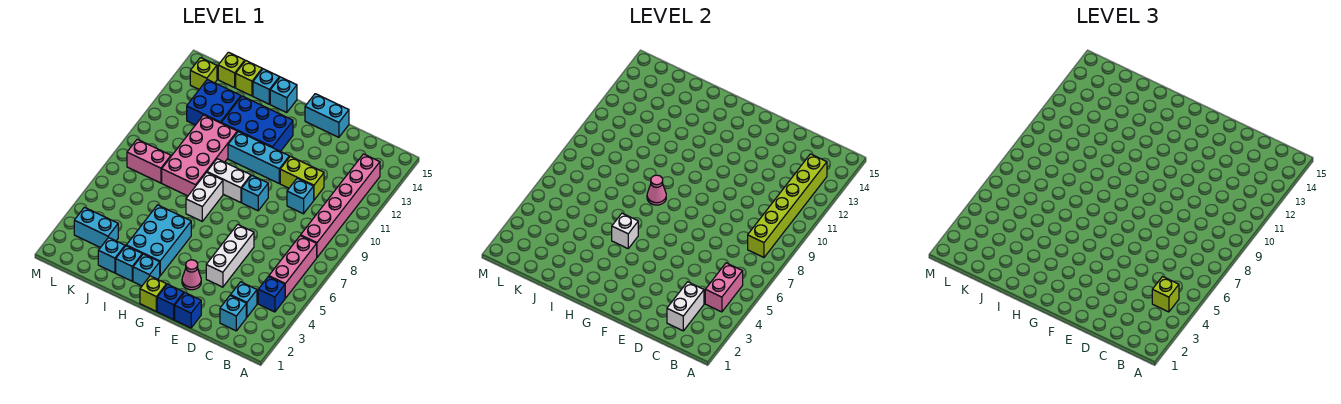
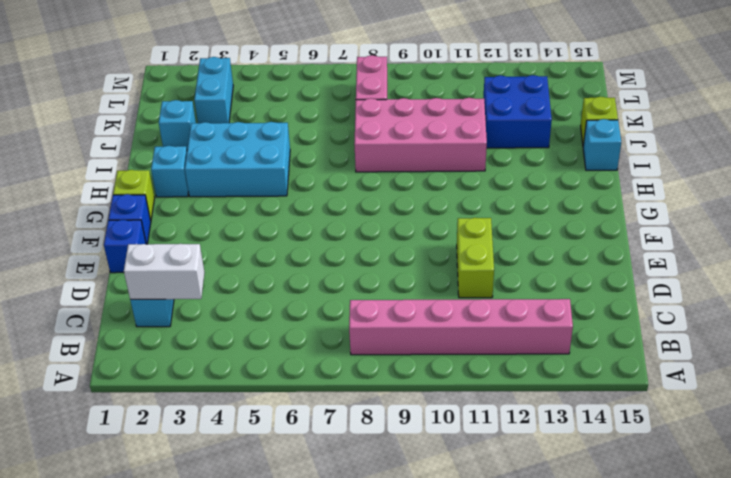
none -> blue 1x1 brick [258,277,285,312]
none -> pink 1x3 brick [269,236,317,298]
none -> cyan 1x1 brick [230,282,257,317]
none -> cyan 1x1 brick [287,178,314,214]

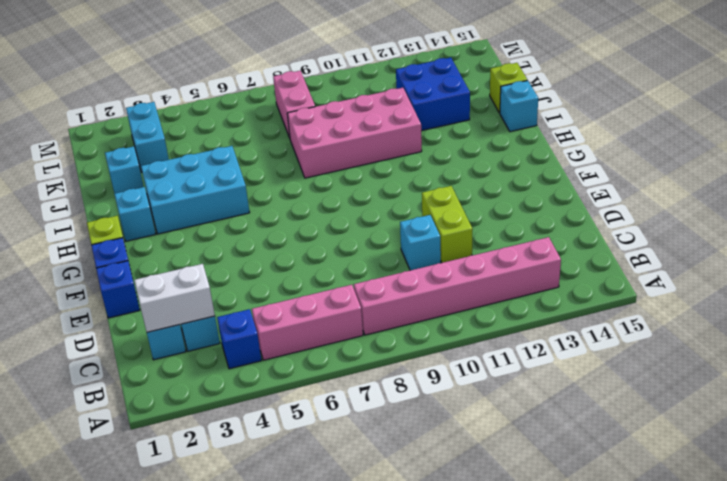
none -> white 1x3 brick [206,224,254,287]
none -> cyan 1x2 brick [305,94,349,137]
none -> pink 1x1 cone [182,260,201,290]
none -> cyan 1x1 brick [242,176,268,211]

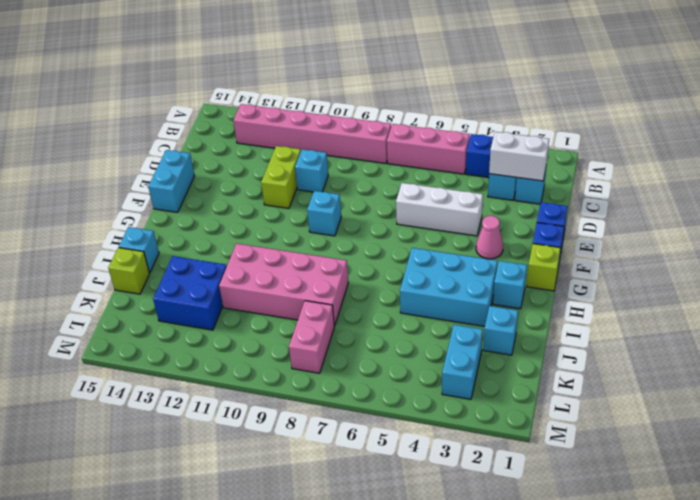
none -> cyan 1x3 brick [228,132,289,183]
none -> white 1x2 brick [207,159,251,203]
none -> blue 2x3 brick [222,96,293,152]
none -> white 1x2 brick [186,172,223,221]

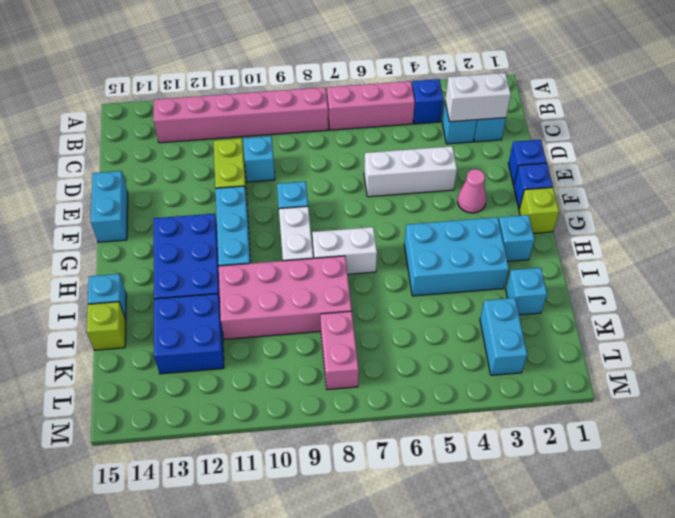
none -> cyan 1x1 brick [270,77,297,113]
none -> cyan 1x1 brick [116,246,142,281]
none -> lime 1x1 brick [218,52,245,88]
none -> lime 1x1 brick [190,58,217,89]

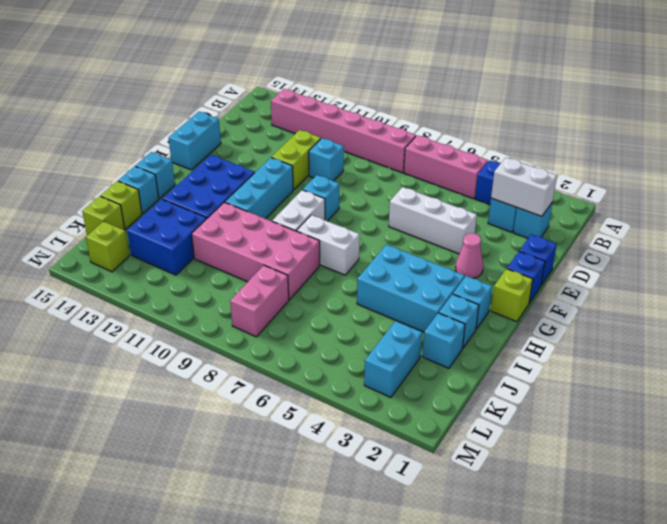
none -> pink 1x2 brick [705,263,743,312]
none -> lime 1x6 brick [748,154,827,257]
none -> white 1x1 brick [612,213,638,248]
none -> pink 1x1 cone [647,175,666,205]

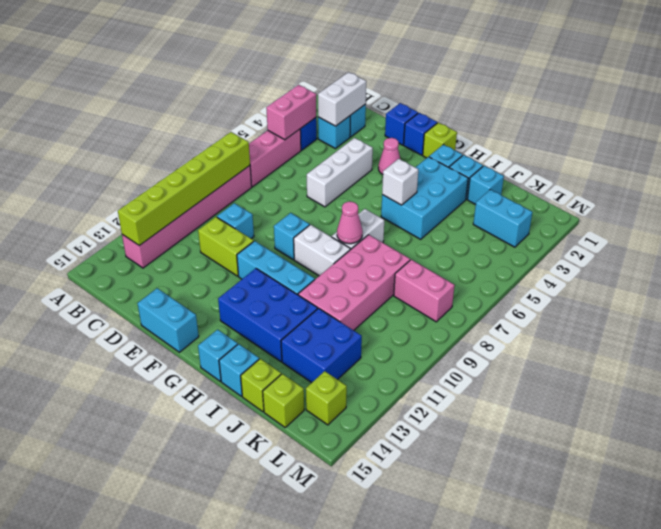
none -> lime 1x1 brick [1152,277,1179,312]

